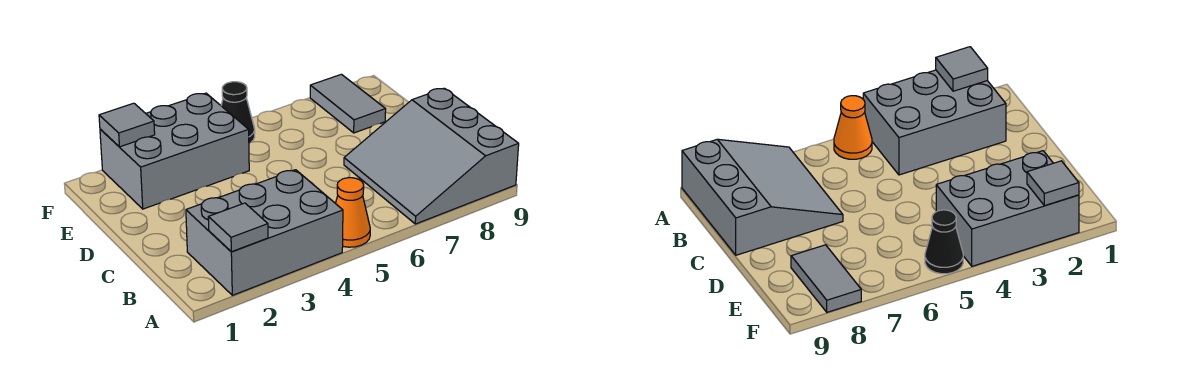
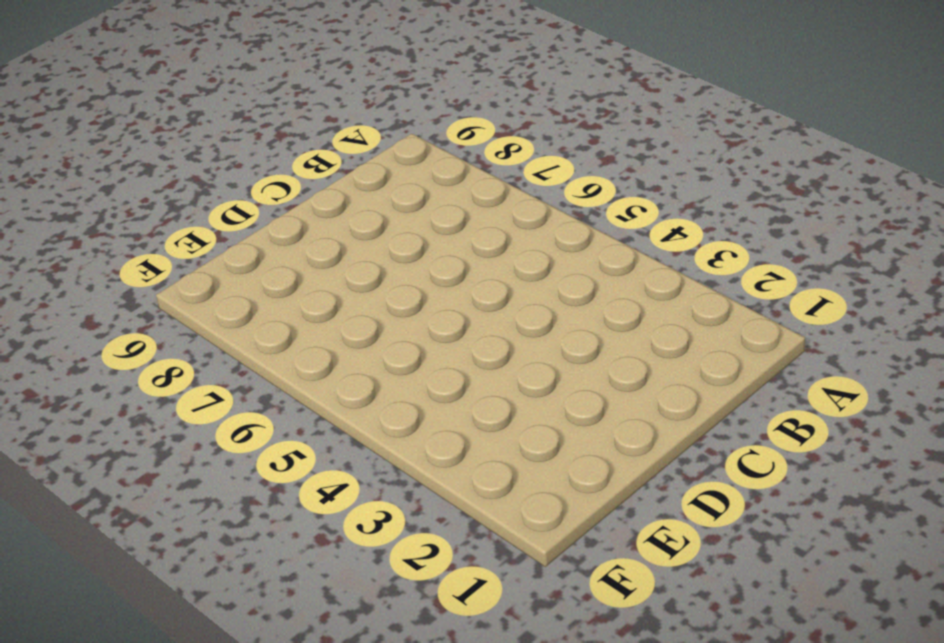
none -> grey 2x3 brick [186,170,343,295]
none -> orange 1x1 cone [336,178,370,247]

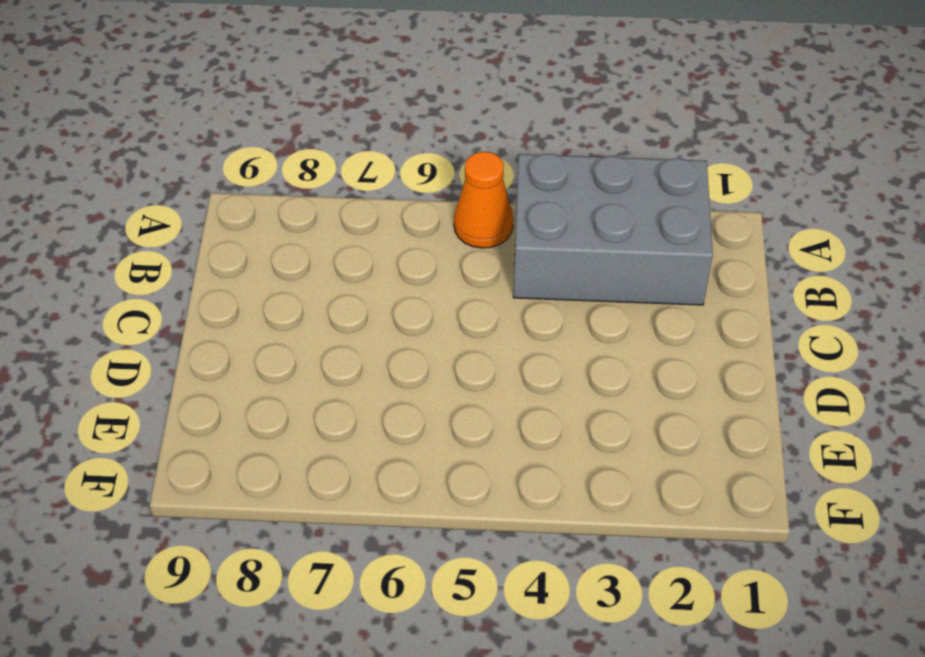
none -> grey 3x3 slope [344,88,519,224]
none -> grey 2x3 brick [100,93,249,209]

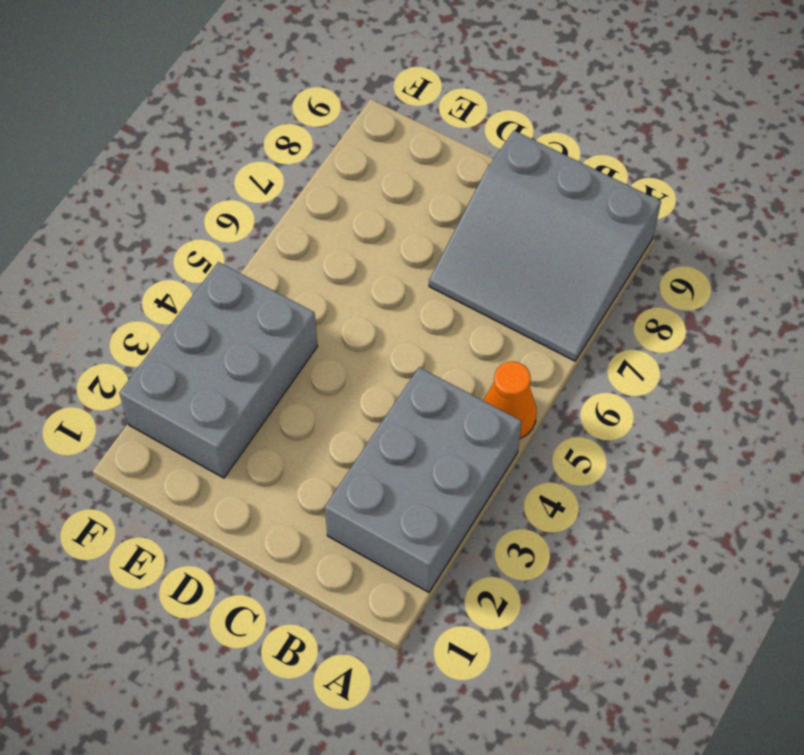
none -> grey 1x2 tile [310,74,386,133]
none -> black 1x1 cone [221,82,255,143]

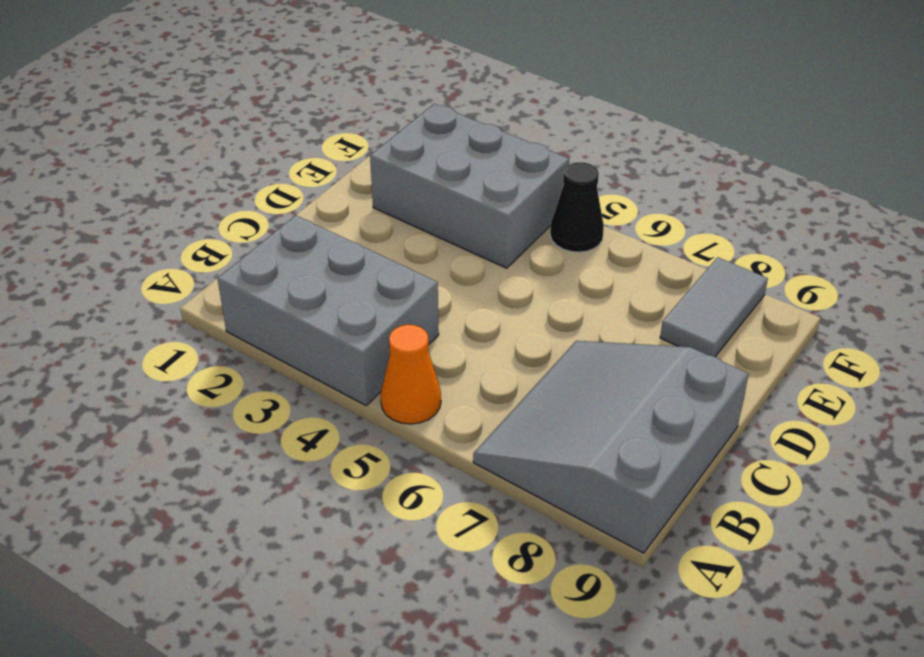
none -> grey 1x1 tile [208,203,268,252]
none -> grey 1x1 tile [99,103,155,147]

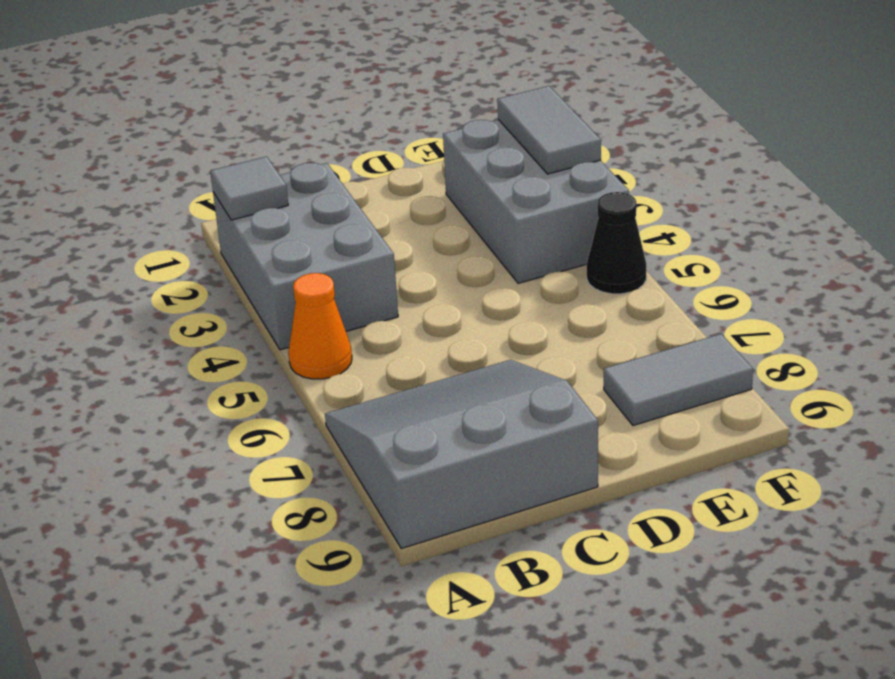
grey 1x2 tile [497,86,601,174] -> grey 1x1 tile [99,103,155,147]

